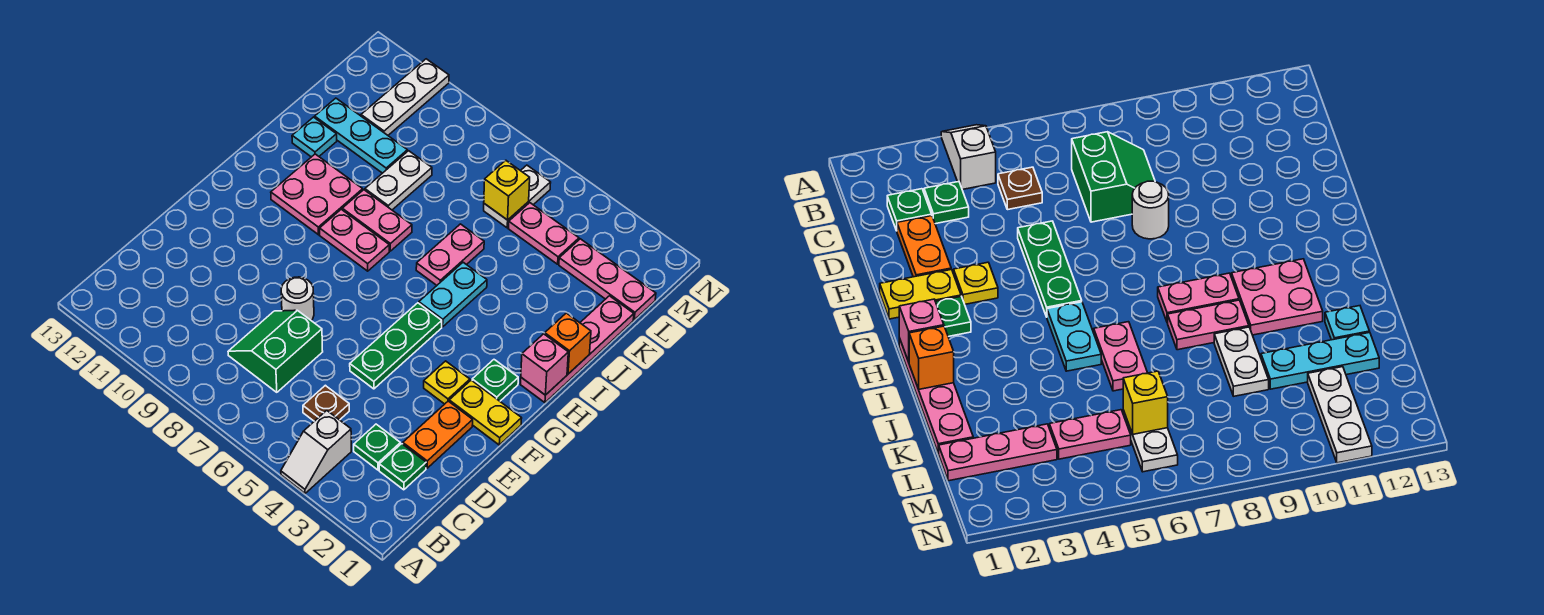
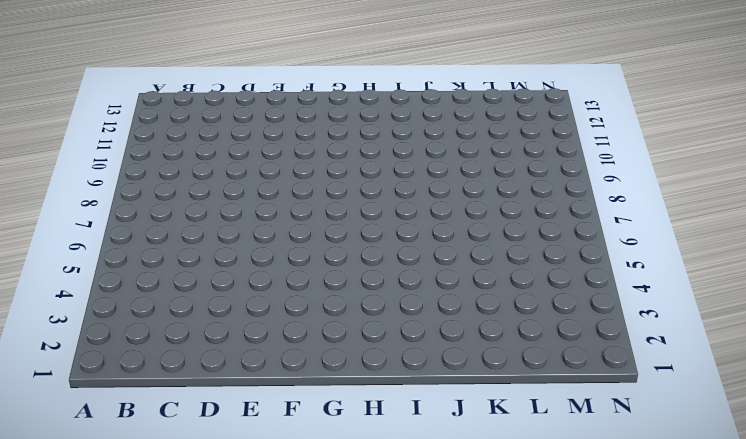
none -> white 1x2 slope [281,410,351,493]
none -> green 1x1 plate [379,444,426,490]
none -> green 1x1 plate [354,424,400,470]

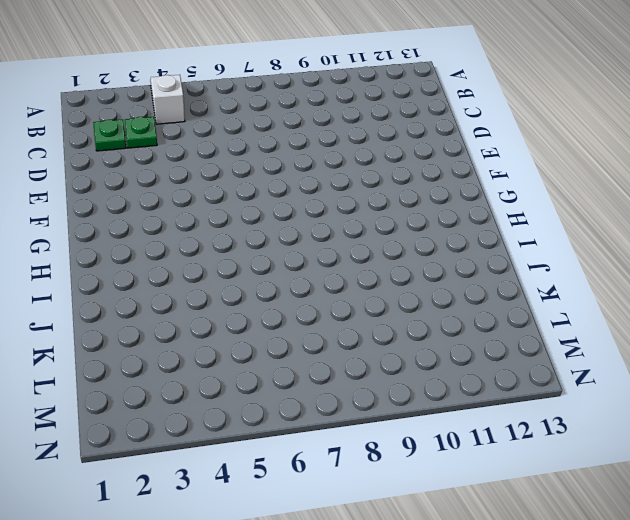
none -> brown 1x1 plate [303,385,349,421]
none -> green 2x2 slope [228,310,323,392]
none -> orange 1x2 plate [403,401,473,468]

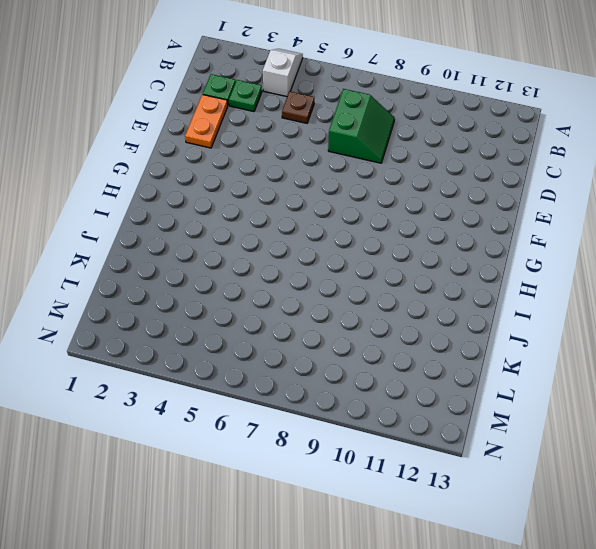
none -> green 1x3 plate [350,303,442,389]
none -> white 1x1 round brick [281,277,314,321]
none -> yellow 1x2 plate [449,380,522,445]

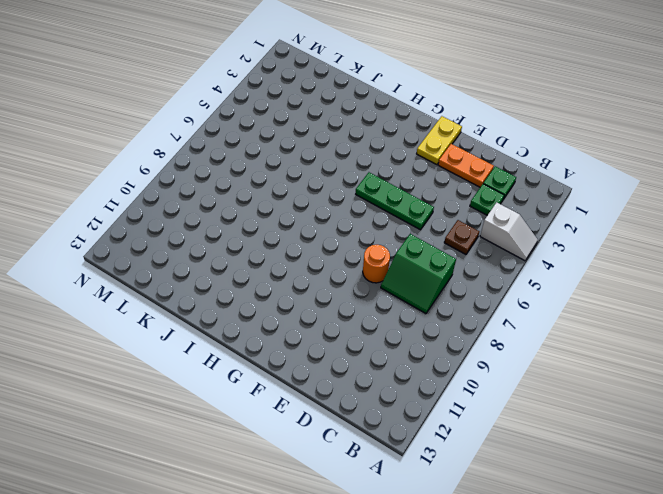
orange 1x1 round brick [363,245,390,283] -> white 1x1 round brick [281,277,314,321]
none -> yellow 1x1 plate [424,361,470,404]
none -> green 1x1 plate [472,360,518,401]
none -> pink 1x4 plate [520,296,634,403]

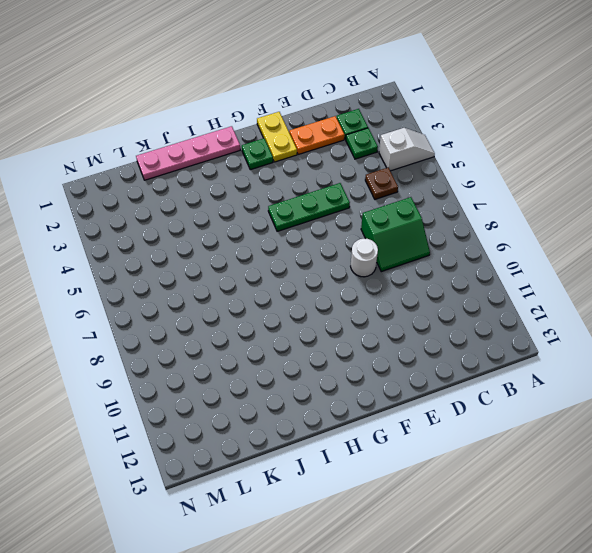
none -> yellow 1x1 plate [424,361,470,404]
none -> cyan 1x2 plate [419,262,487,327]
none -> pink 1x2 plate [320,209,389,271]

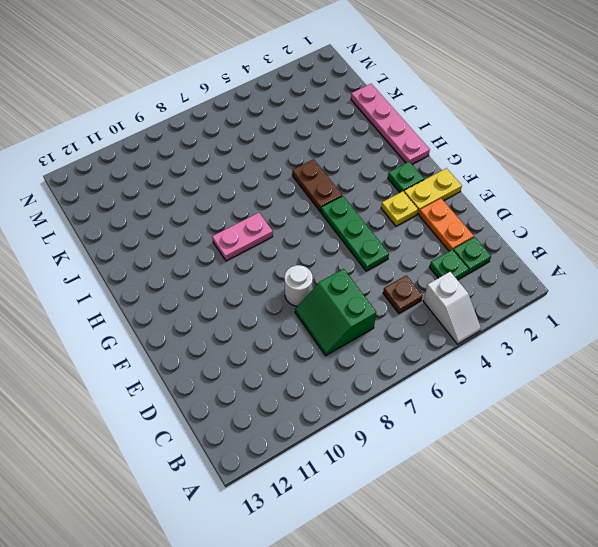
brown 1x2 plate [292,159,342,212] -> cyan 1x2 plate [419,262,487,327]
none -> pink 2x2 plate [271,154,363,235]
none -> pink 1x2 plate [416,224,484,285]
none -> pink 1x2 plate [342,190,412,251]

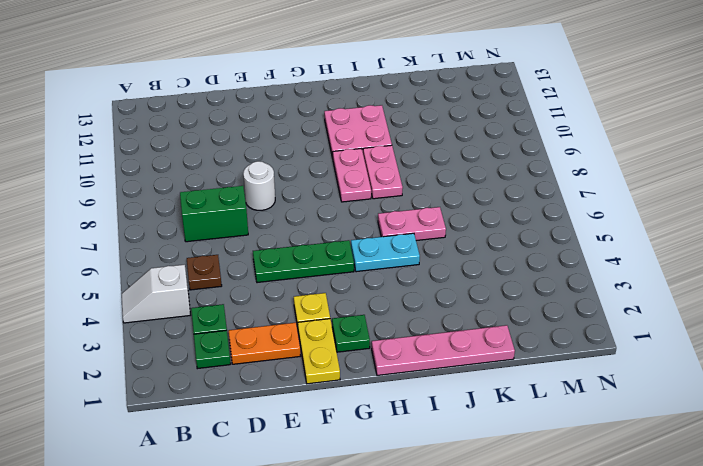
none -> white 1x2 plate [365,151,432,210]
none -> cyan 1x1 plate [292,117,337,157]
none -> cyan 1x3 plate [315,98,407,173]

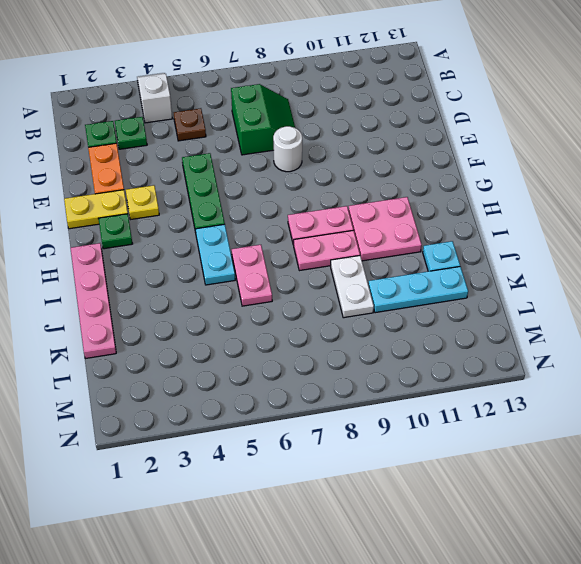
none -> pink 1x3 plate [559,239,656,320]
none -> pink 1x2 plate [509,203,579,264]
none -> white 1x2 plate [484,165,551,228]

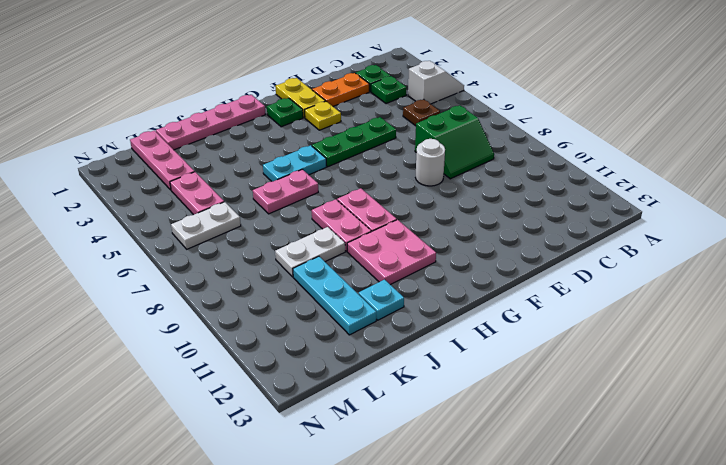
none -> white 1x3 plate [361,59,449,135]
none -> pink 1x1 brick [521,334,568,395]
none -> orange 1x1 brick [545,313,591,374]

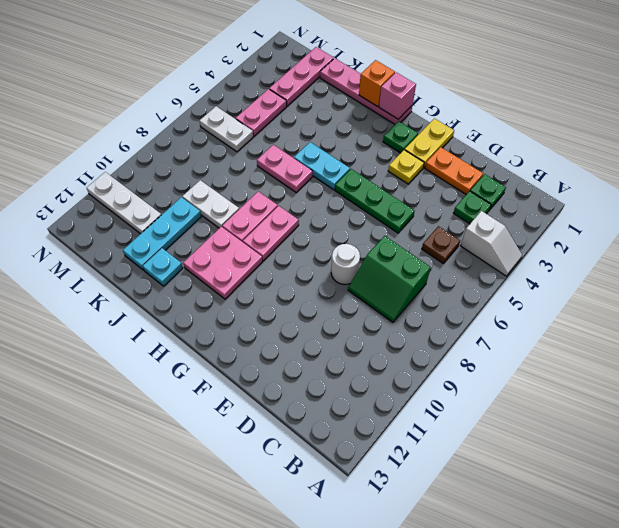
none -> yellow 1x1 brick [484,160,530,220]

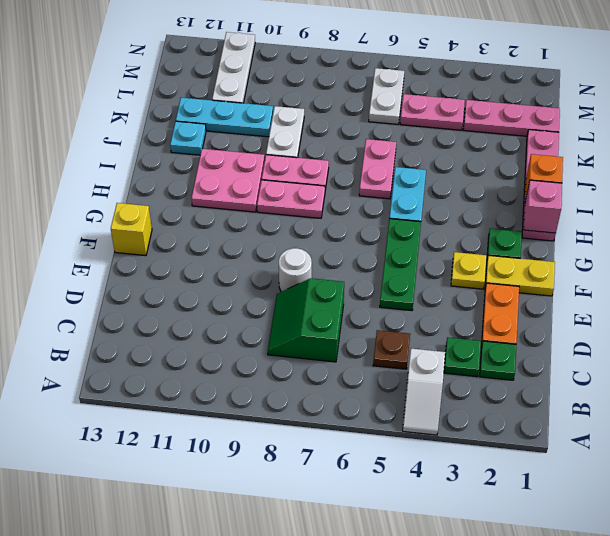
yellow 1x1 brick [111,203,152,256] -> yellow 1x1 brick moved to [484,160,530,220]

